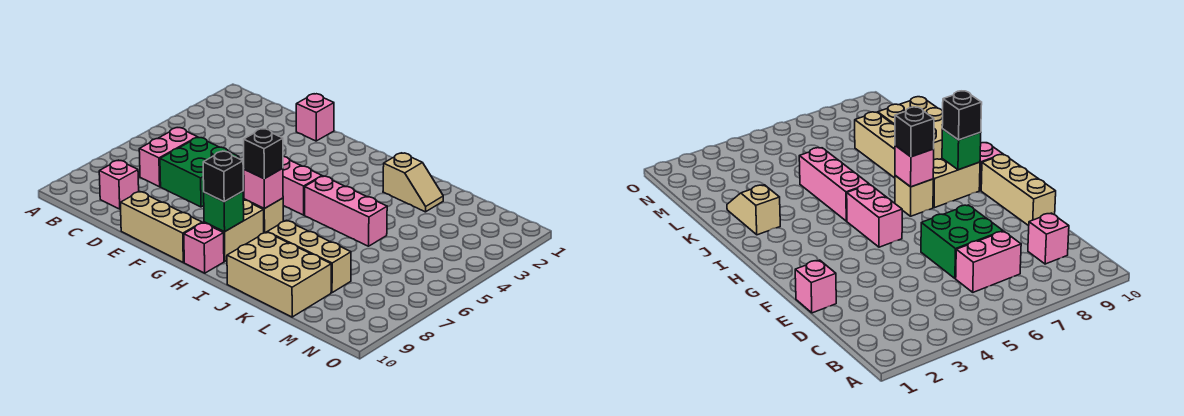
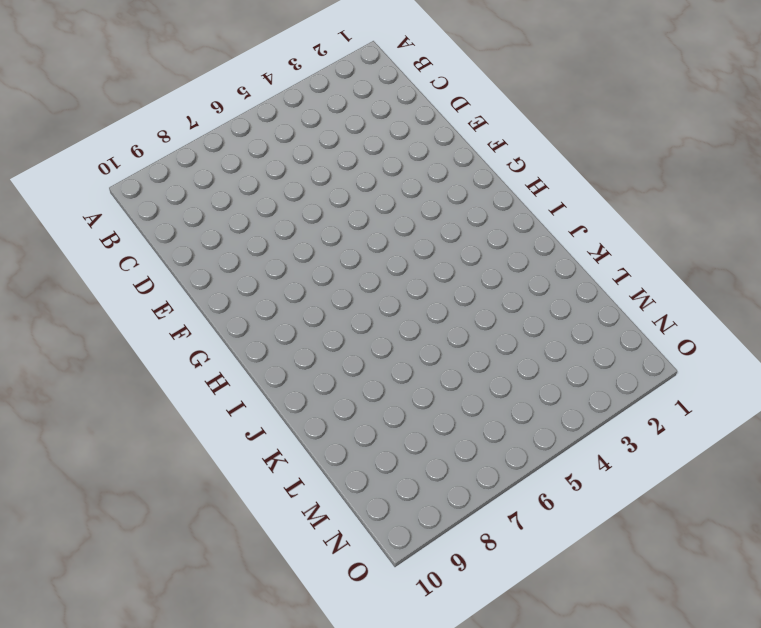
none -> pink 1x2 brick [139,128,197,187]
none -> pink 1x1 brick [99,160,139,209]
none -> green 2x2 brick [160,137,239,207]

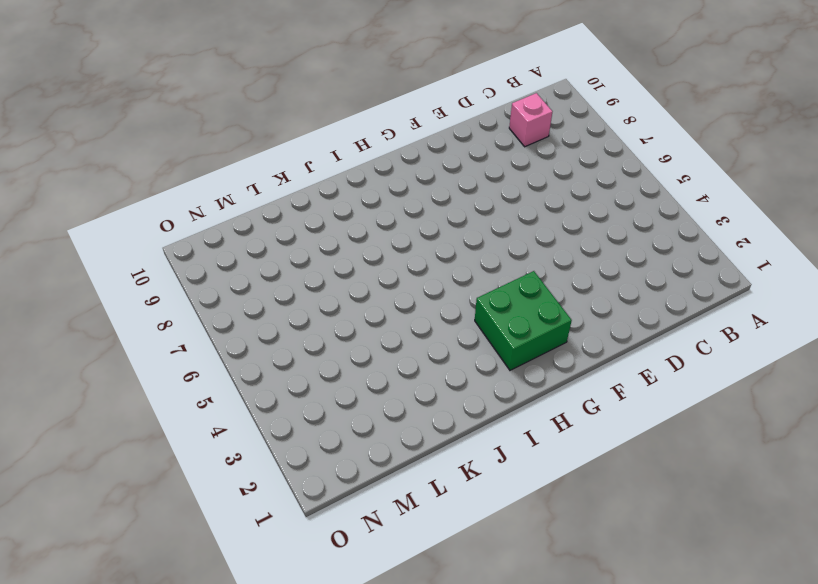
green 2x2 brick [475,271,572,370] -> green 2x2 brick moved to [160,137,239,207]
none -> pink 1x2 brick [139,128,197,187]
none -> pink 1x1 brick [296,94,334,141]
none -> tan 1x3 brick [120,192,202,262]

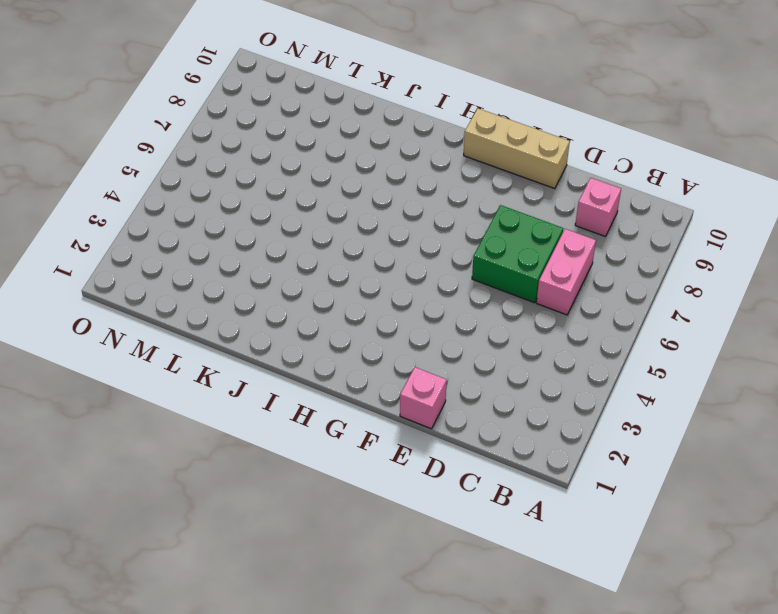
none -> pink 1x2 brick [283,156,322,215]
none -> tan 1x1 brick [244,198,283,233]
none -> tan 1x2 brick [204,200,264,261]

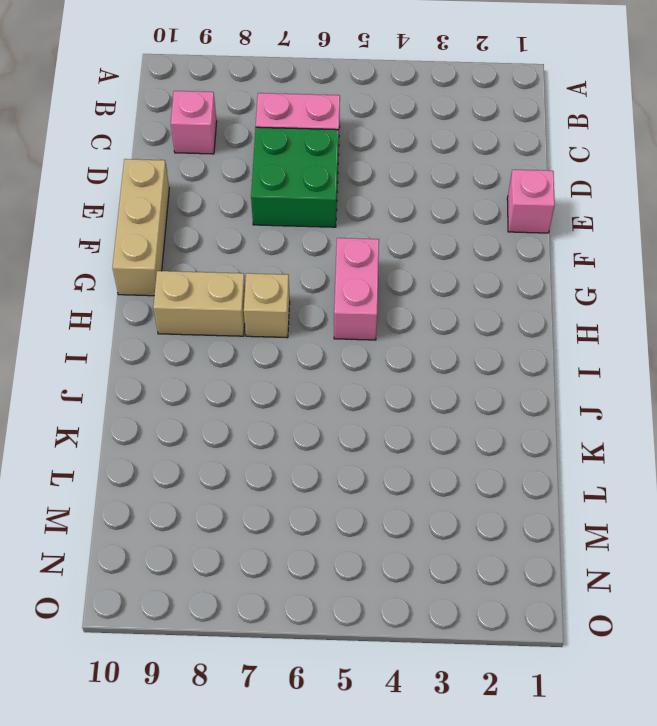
none -> pink 1x1 brick [184,223,224,273]
none -> pink 1x3 brick [305,176,387,246]
none -> tan 1x2 slope [383,153,443,212]

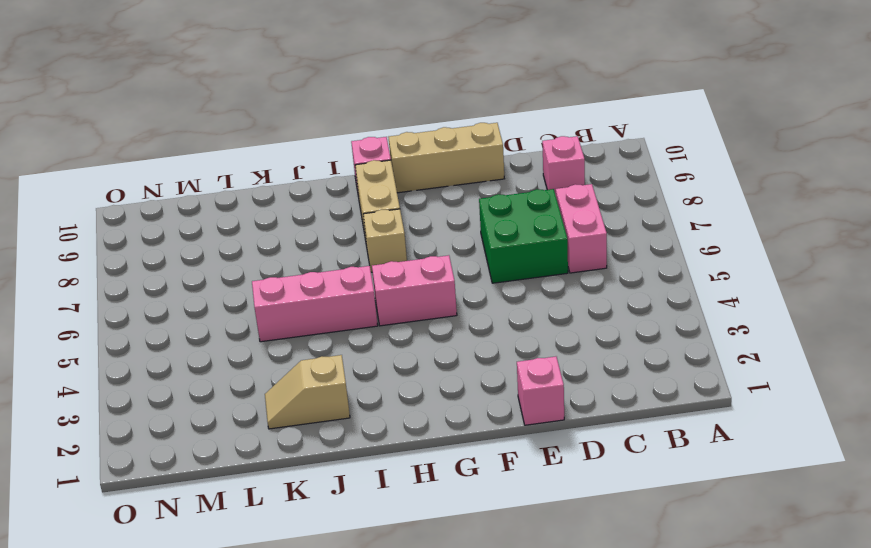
none -> tan 1x3 brick [267,220,351,293]
none -> tan 2x3 brick [227,232,331,317]
none -> pink 1x1 brick [243,168,283,209]

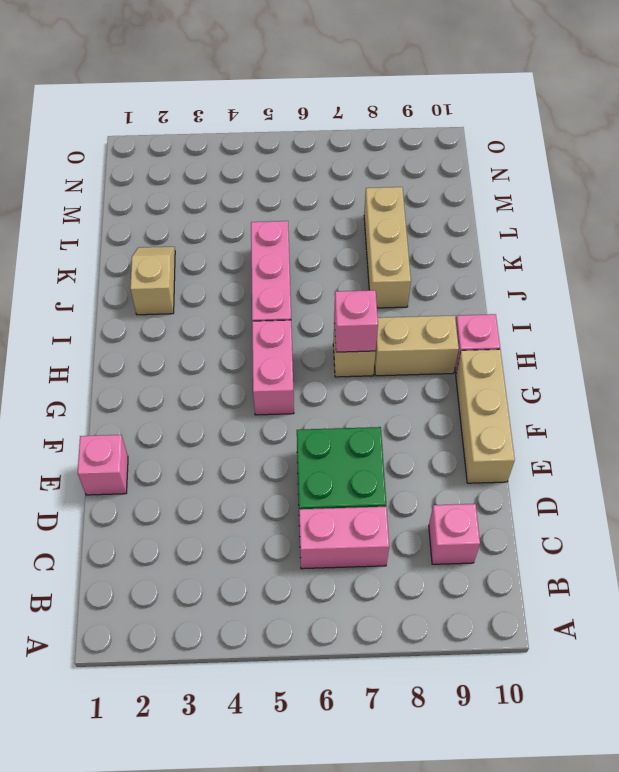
none -> tan 2x3 brick [227,232,331,317]
none -> green 1x1 brick [204,191,244,232]
none -> black 1x1 brick [243,129,283,179]

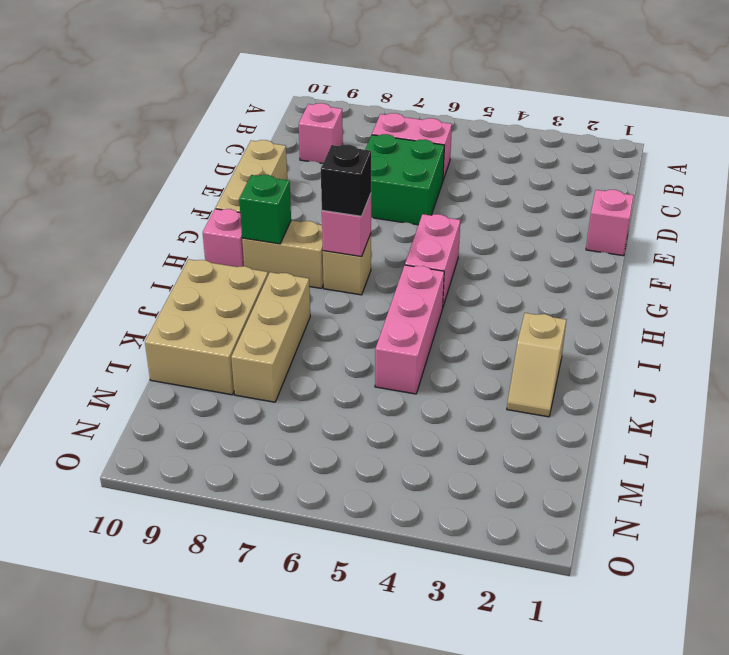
none -> black 1x1 brick [203,151,243,202]

